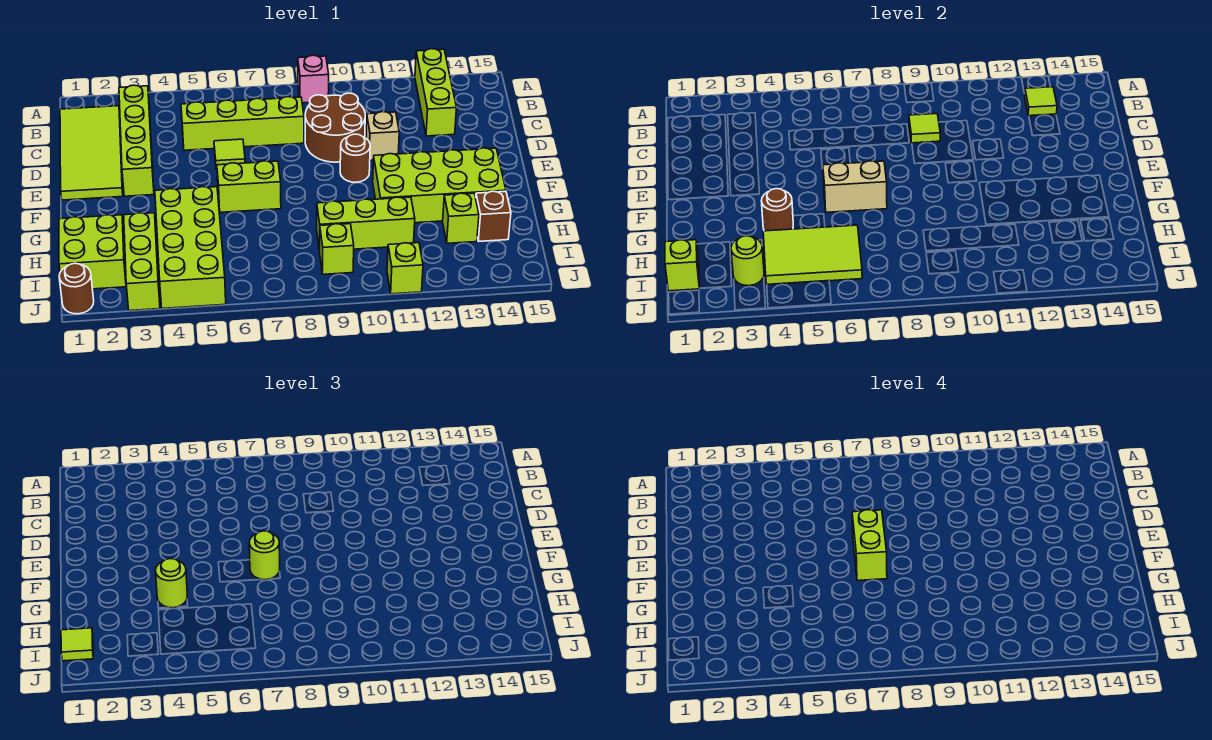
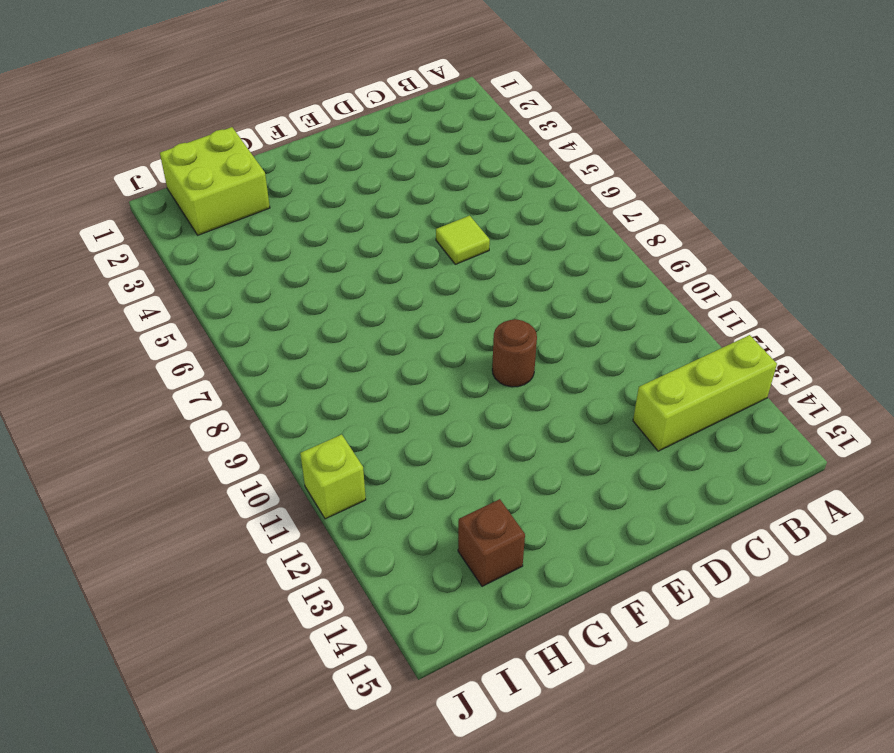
none -> pink 1x1 brick [298,55,329,103]
none -> lime 2x4 tile [60,106,123,200]
none -> lime 1x4 brick [119,85,154,196]
none -> lime 1x4 brick [181,97,304,150]

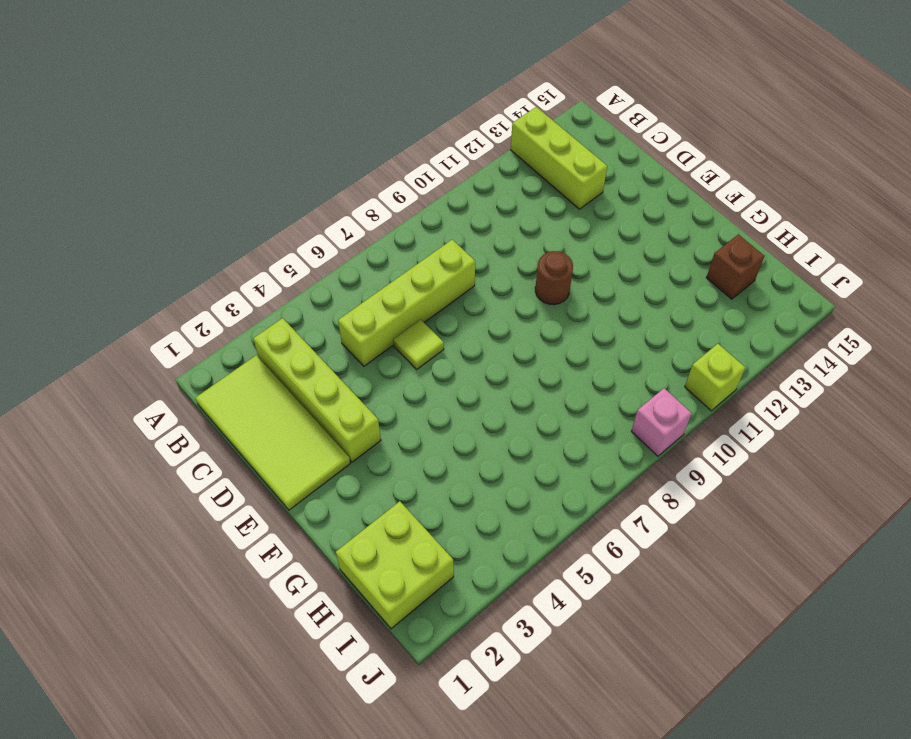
pink 1x1 brick [631,388,691,456] -> pink 1x1 brick moved to [298,55,329,103]
none -> brown 2x2 round brick [305,93,365,162]
none -> tan 1x1 brick [366,112,399,160]
none -> lime 1x2 brick [217,161,281,212]
none -> lime 2x4 brick [373,148,506,223]

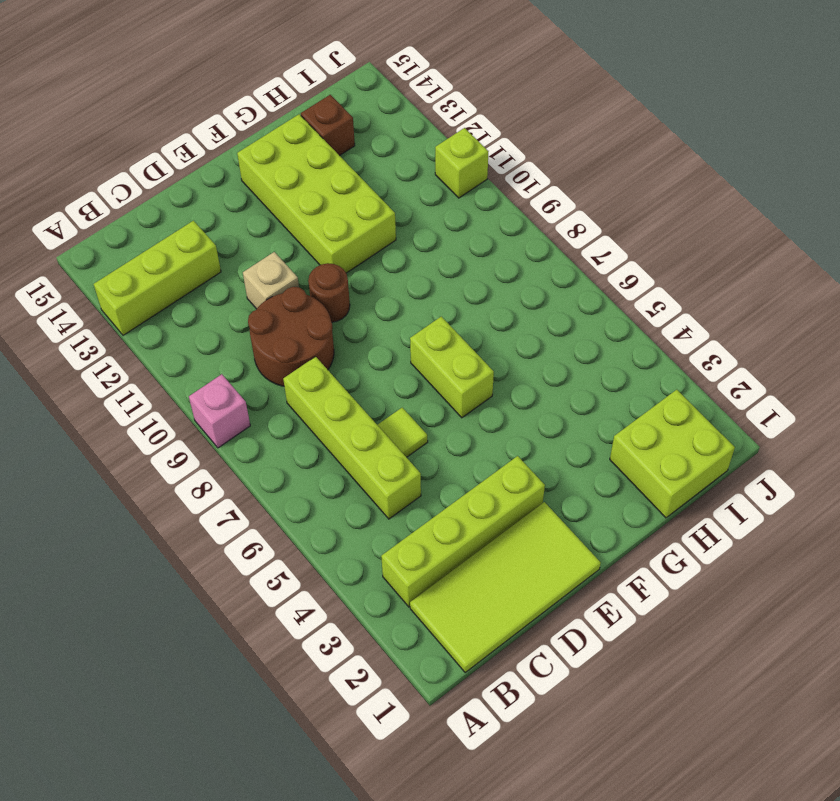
none -> lime 2x4 brick [155,187,226,309]
none -> lime 1x3 brick [124,213,160,311]
none -> lime 1x3 brick [317,197,415,251]
none -> lime 1x1 brick [443,193,479,243]

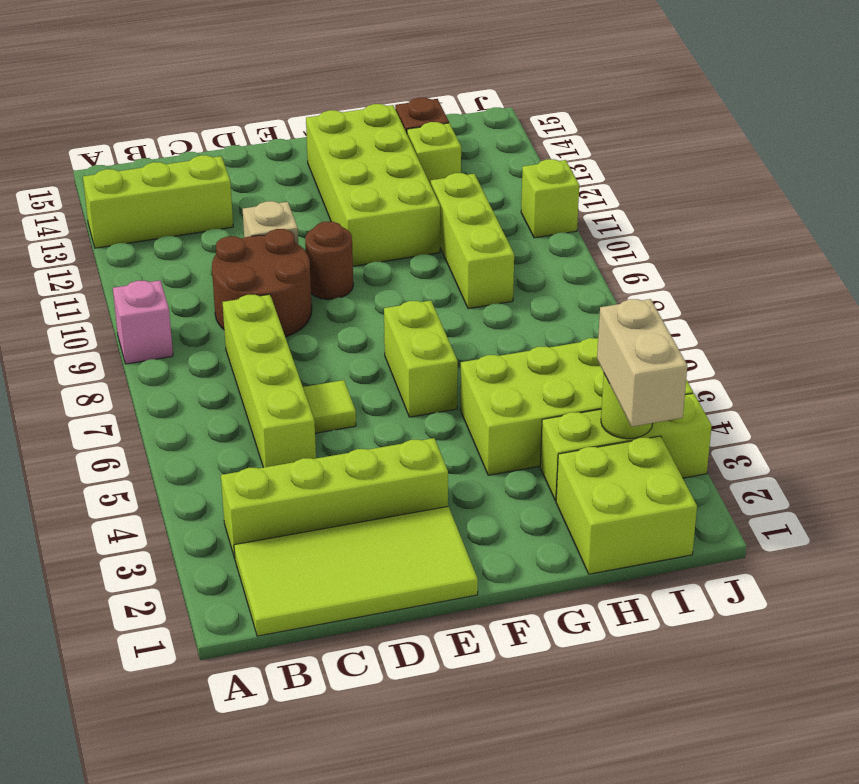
tan 1x2 brick [597,299,687,427] -> tan 1x2 brick moved to [823,161,887,212]
none -> lime 1x1 brick [320,224,354,274]
none -> brown 1x1 round brick [59,263,94,314]
none -> lime 1x1 tile [1025,87,1057,116]
none -> lime 1x1 tile [909,114,940,143]

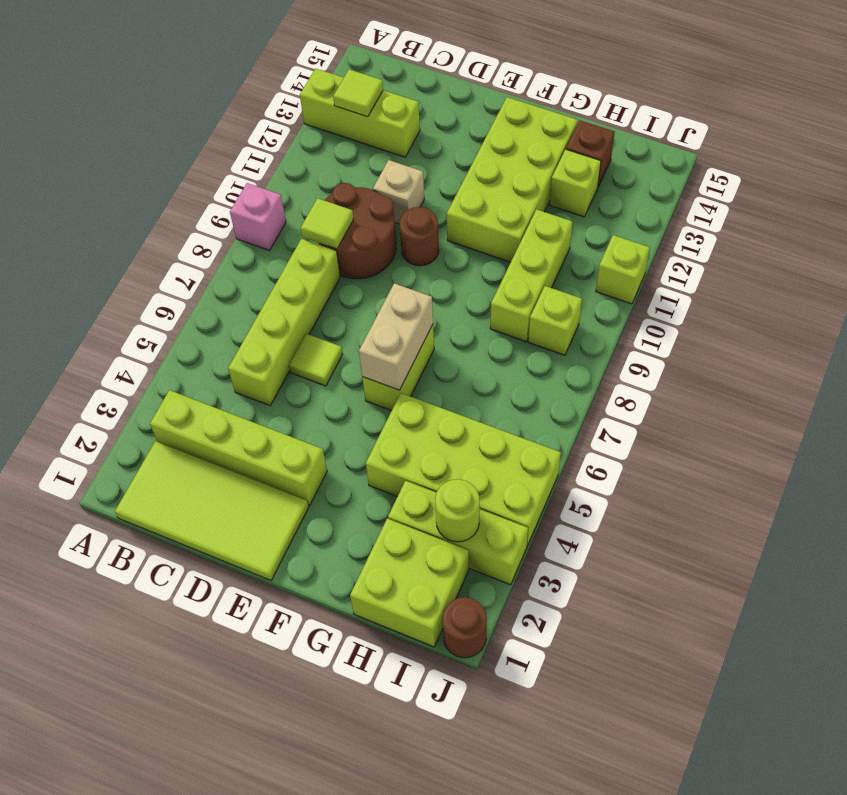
none -> brown 1x1 round brick [762,189,793,231]
none -> lime 2x3 tile [763,225,862,284]
none -> lime 1x1 brick [665,240,700,291]
none -> lime 1x1 round brick [249,531,280,580]

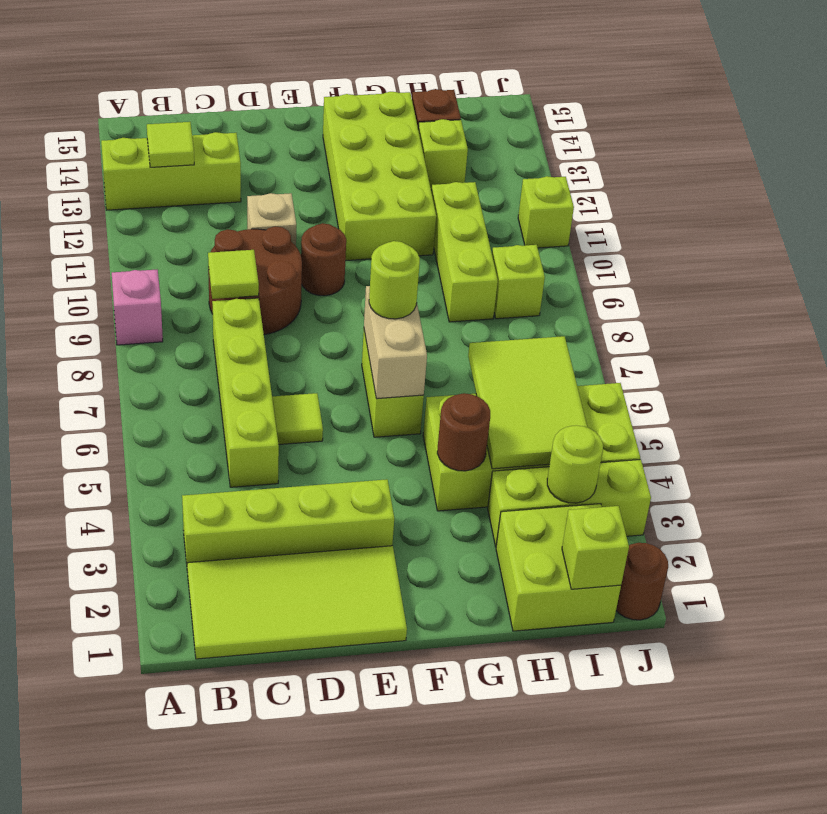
none -> lime 1x1 round brick [156,559,187,608]
none -> lime 1x1 tile [61,628,93,661]
none -> lime 1x2 brick [852,510,887,581]

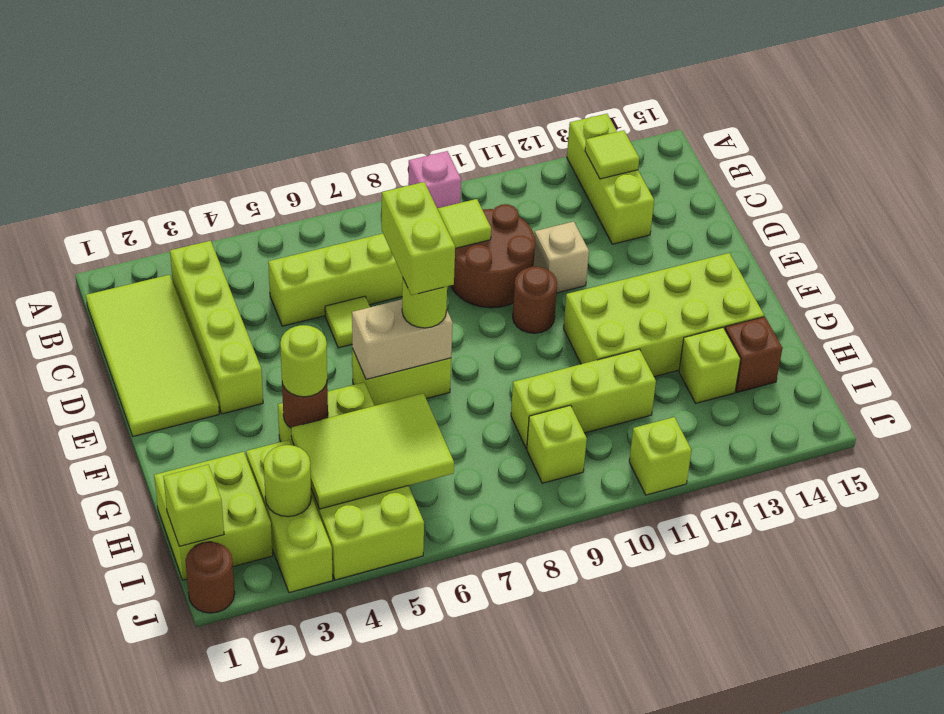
none -> lime 1x1 tile [61,628,93,661]

